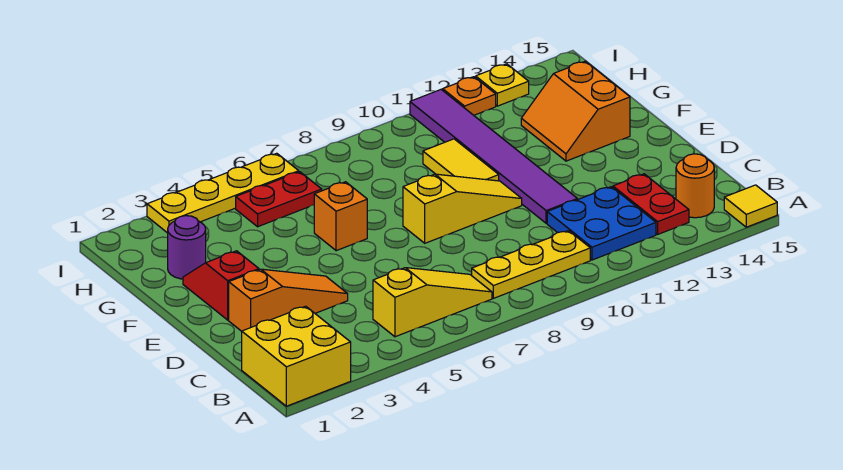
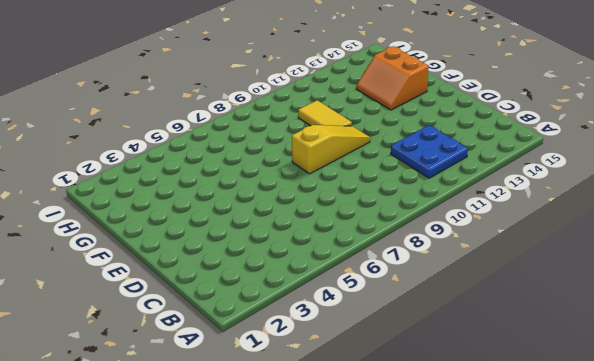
none -> yellow 2x2 brick [242,306,351,406]
none -> yellow 1x1 tile [724,185,777,227]
none -> yellow 1x3 slope [373,268,492,337]

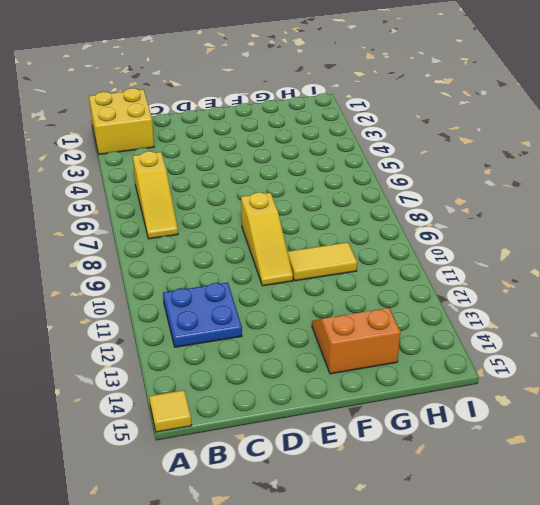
none -> yellow 1x3 plate [472,231,590,298]
none -> red 1x2 plate [613,174,689,234]
none -> orange 1x1 round brick [676,154,714,218]

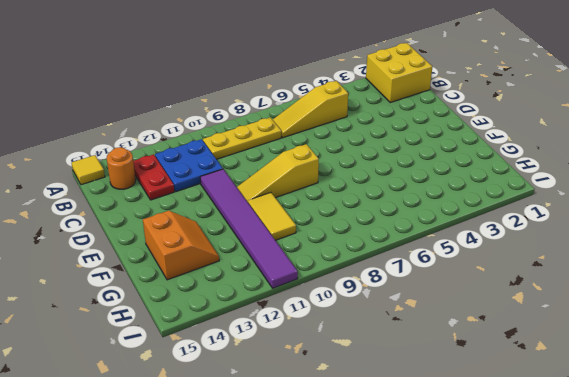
none -> orange 1x3 slope [229,269,348,331]
none -> red 1x2 slope [183,251,259,320]
none -> orange 1x1 brick [314,182,367,251]

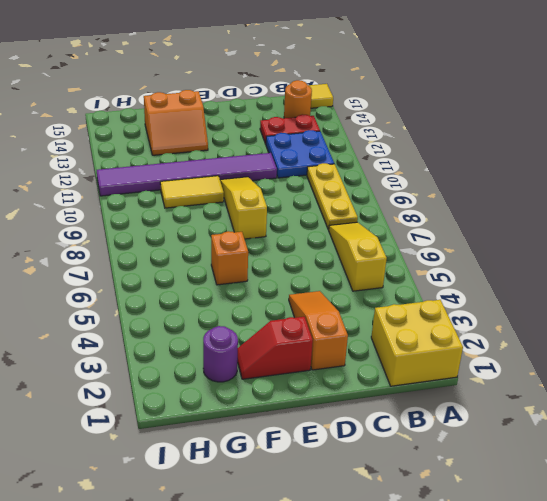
none -> red 1x2 plate [236,172,322,227]
none -> yellow 1x4 plate [147,153,299,233]
none -> orange 1x1 plate [443,77,496,115]

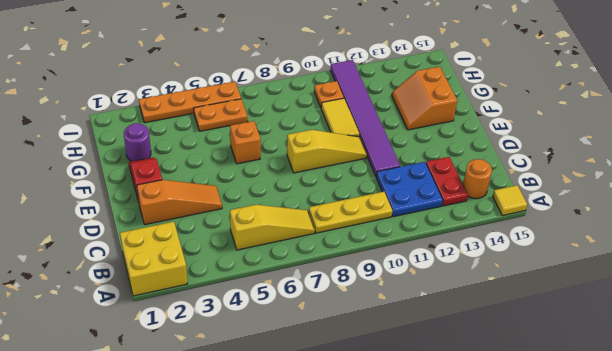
orange 1x2 plate [194,99,248,131] -> red 1x2 plate [236,172,322,227]
orange 1x1 plate [314,81,344,107] -> orange 1x1 plate moved to [443,77,496,115]
orange 1x4 plate [139,82,241,123] -> yellow 1x4 plate [147,153,299,233]
none -> yellow 1x1 plate [476,64,529,106]

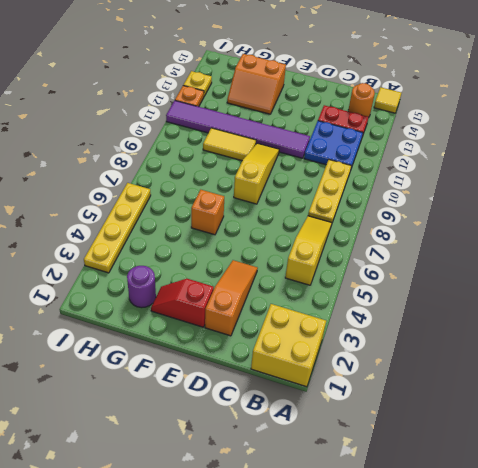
none -> red 1x2 plate [236,172,322,227]

